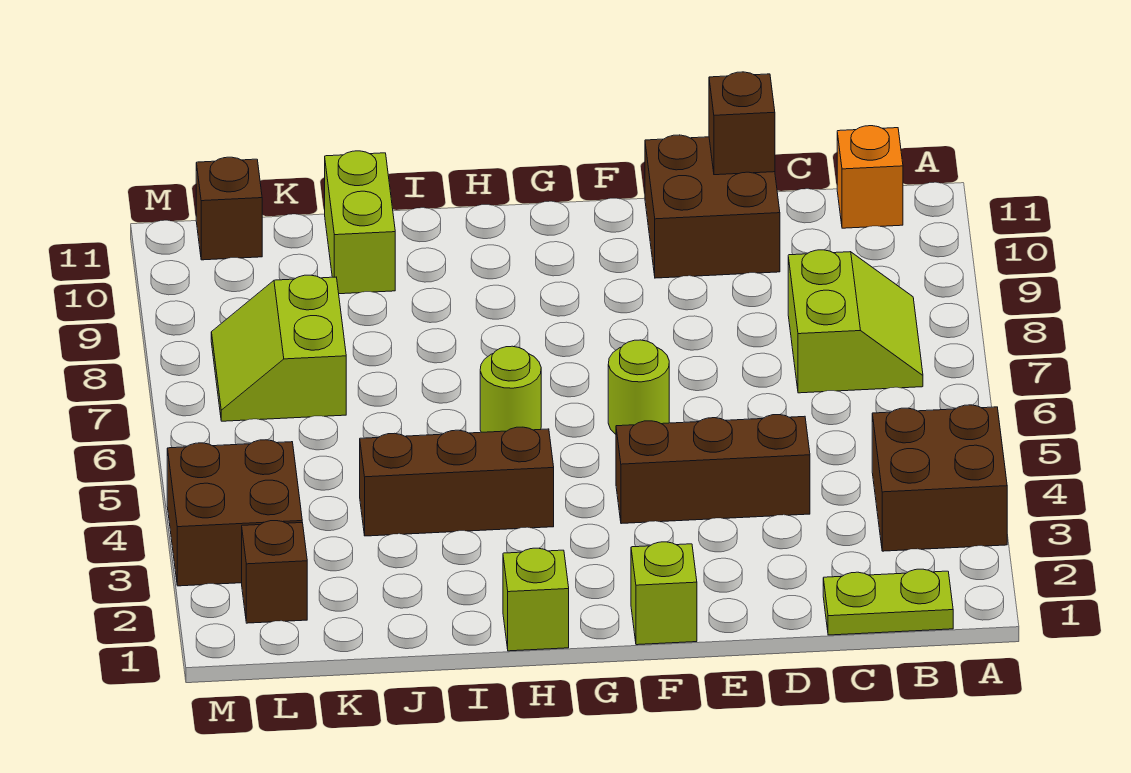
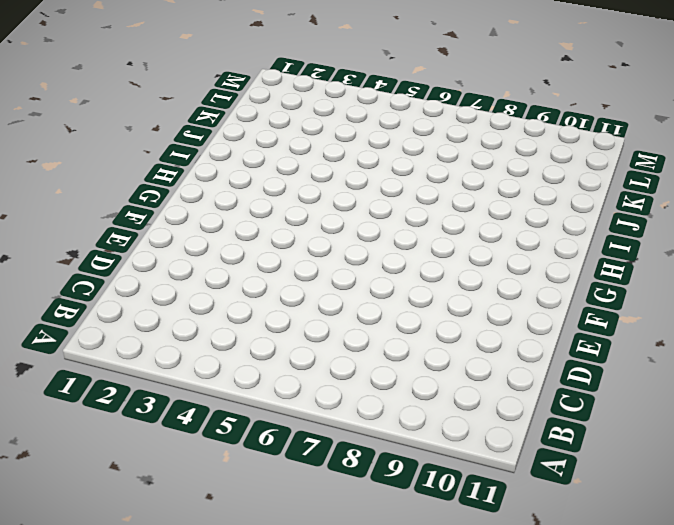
none -> brown 2x2 brick [872,405,1007,551]
none -> lime 1x2 plate [823,569,953,635]
none -> lime 2x2 slope [788,250,923,393]

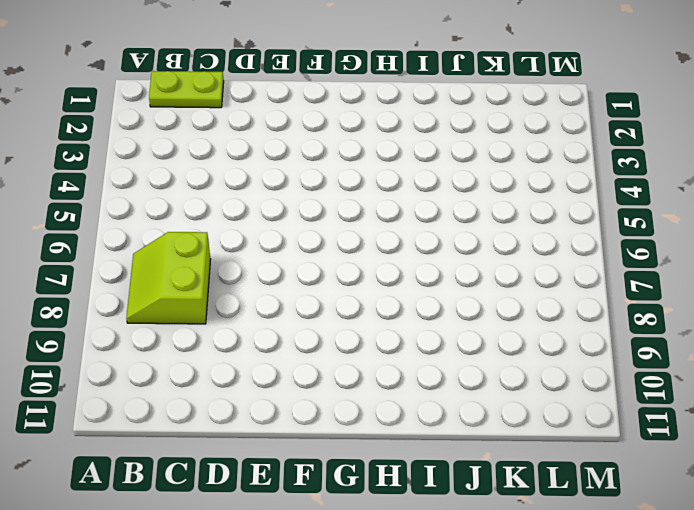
none -> brown 2x2 brick [872,405,1007,551]
none -> orange 1x1 brick [837,126,903,228]
none -> brown 1x3 brick [616,415,810,524]

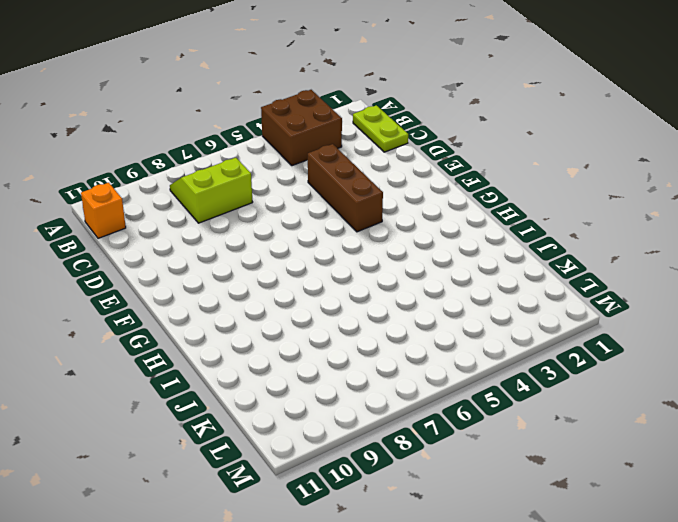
none -> brown 2x2 brick [645,135,780,278]
none -> lime 1x1 brick [631,542,697,645]
none -> lime 1x1 round brick [608,340,669,434]

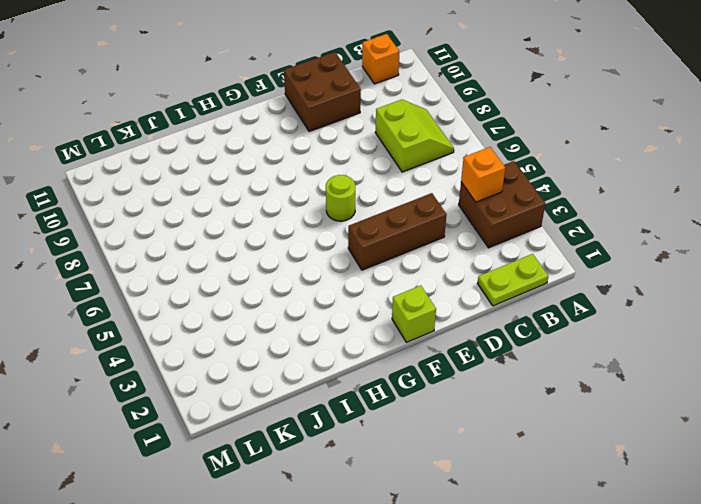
orange 1x1 brick [461,147,505,202] -> none
none -> lime 1x1 brick [503,548,569,651]
none -> brown 1x3 brick [360,427,554,536]
none -> lime 1x1 round brick [480,346,541,432]

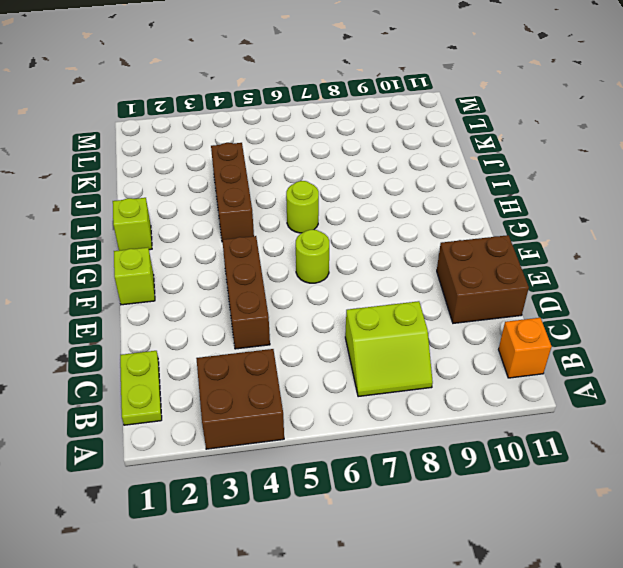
none -> lime 1x2 brick [325,151,395,294]
none -> lime 2x2 slope [211,275,346,421]
none -> brown 1x1 brick [242,521,307,623]

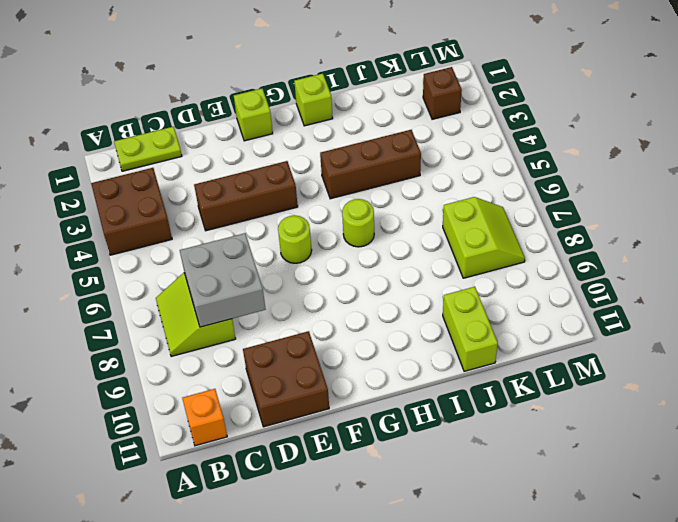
grey 2x2 brick [180,233,266,327] -> none
none -> brown 2x2 brick [167,440,302,586]
none -> brown 1x1 brick [196,157,262,260]
none -> brown 1x1 brick [709,72,775,175]

